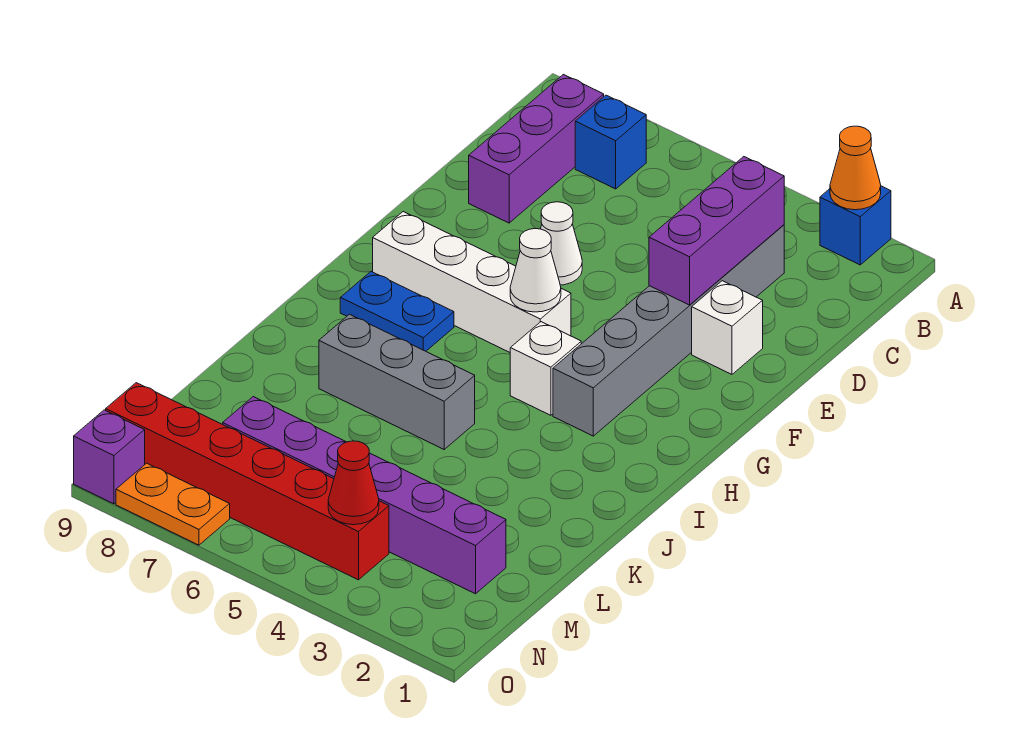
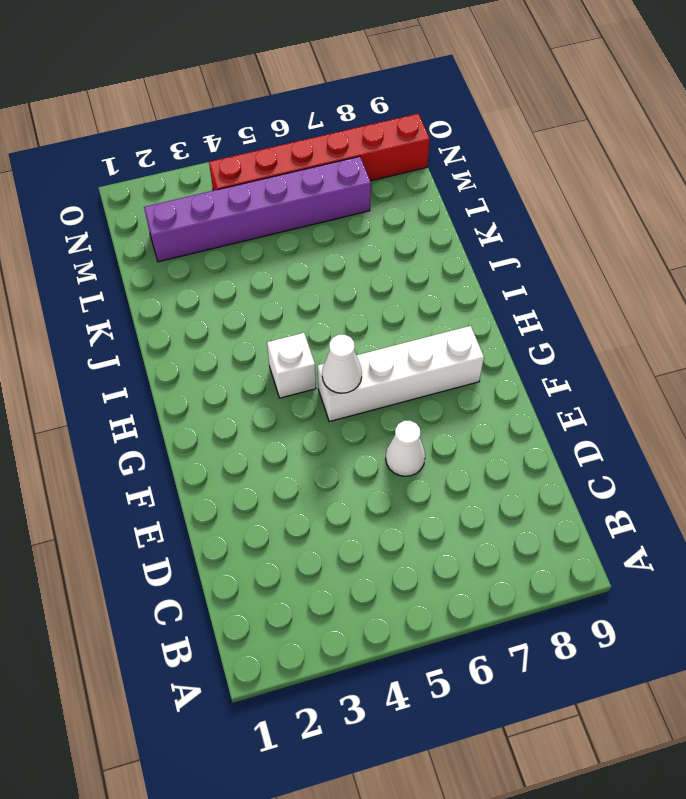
none -> blue 1x1 brick [820,186,891,265]
none -> blue 1x1 brick [575,95,646,189]
none -> purple 1x3 brick [469,75,604,223]

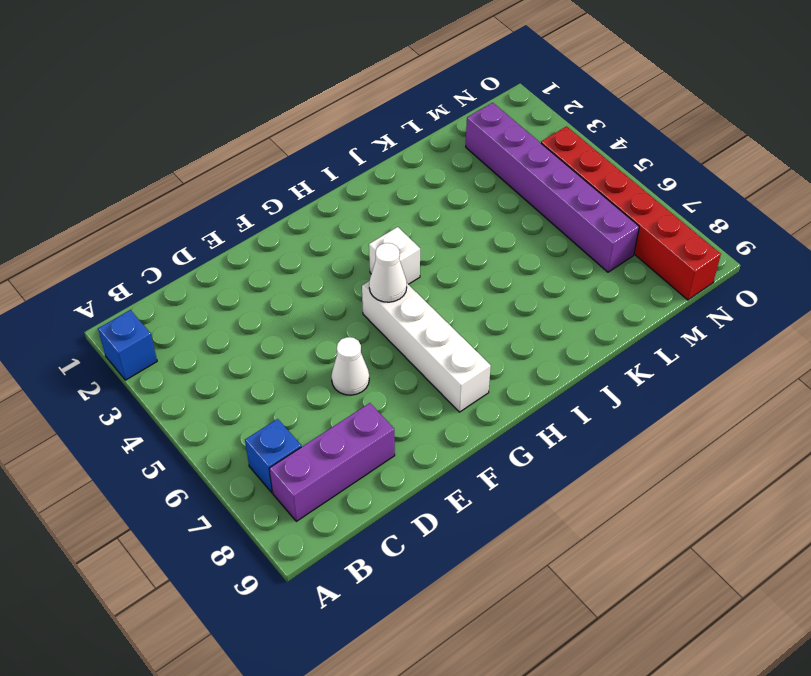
none -> grey 1x6 brick [553,225,784,436]
none -> white 1x1 brick [692,281,763,374]
none -> blue 1x2 plate [340,271,454,351]

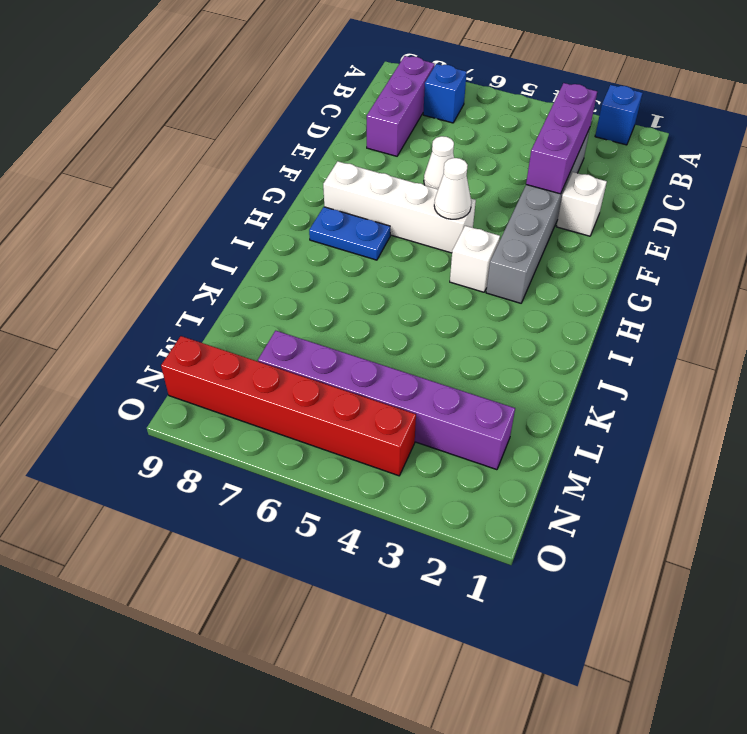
none -> grey 1x3 brick [319,314,475,449]
none -> orange 1x2 plate [116,463,230,545]
none -> purple 1x1 brick [74,410,145,504]

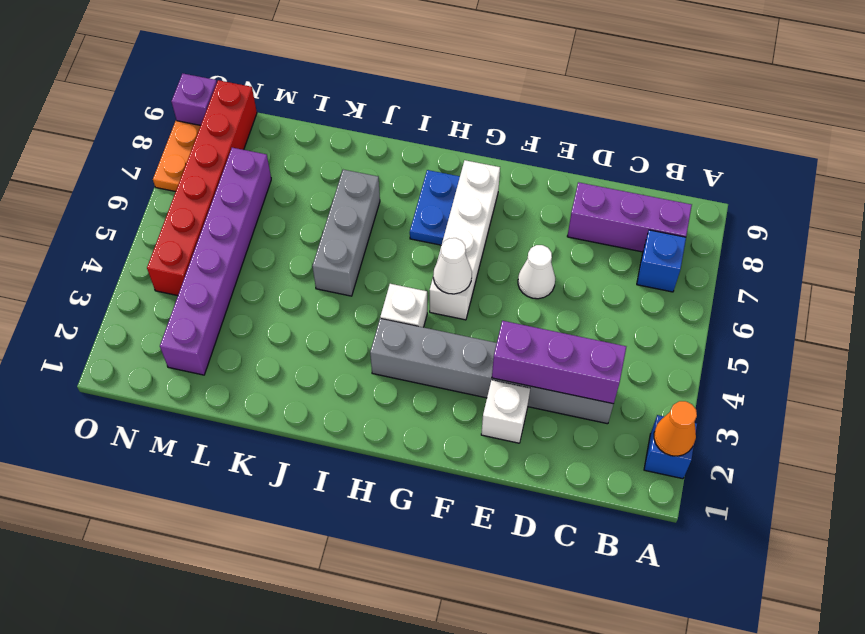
none -> red 1x1 cone [328,441,379,525]

